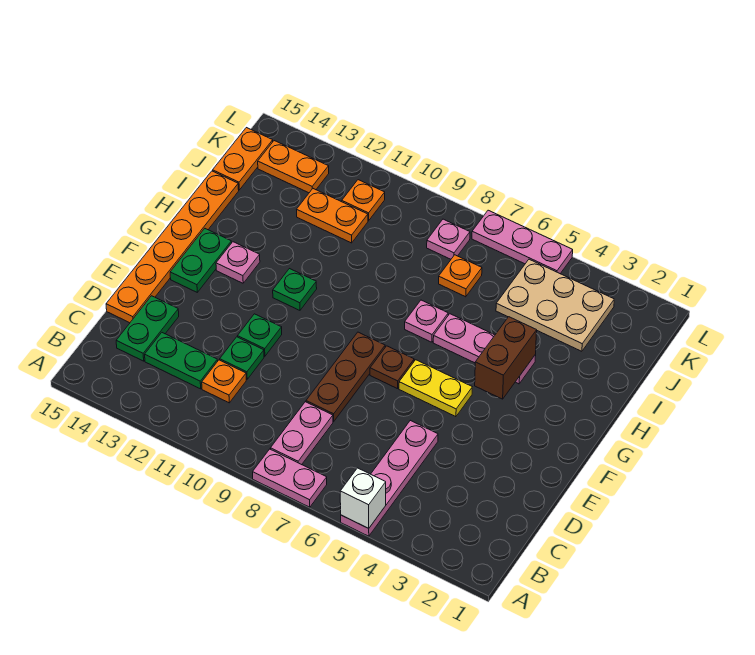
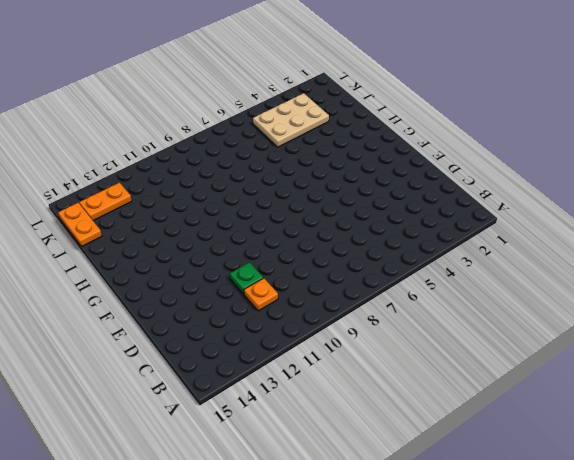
none -> pink 1x4 plate [341,420,438,536]
none -> pink 1x2 plate [253,449,327,507]
none -> pink 1x2 plate [271,402,333,465]

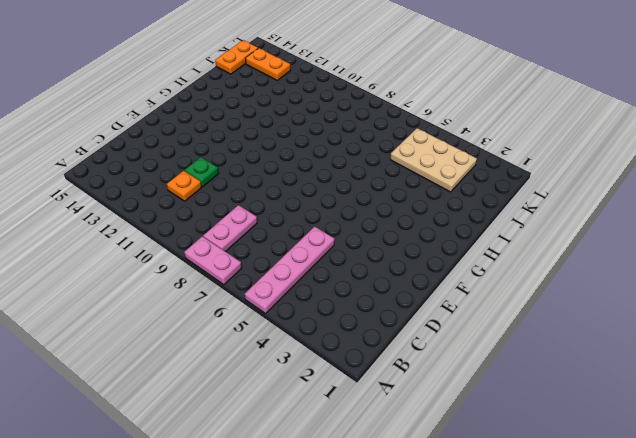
none -> green 1x2 plate [145,333,218,389]
none -> green 1x2 plate [116,296,179,361]
none -> brown 1x3 plate [306,332,385,422]

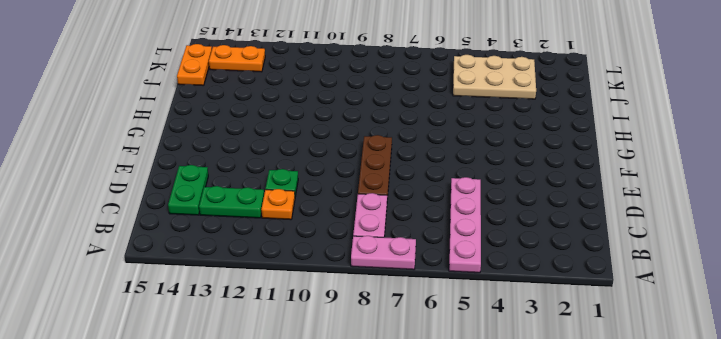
none -> orange 1x6 plate [106,171,239,323]
none -> green 1x1 plate [238,314,282,356]
none -> yellow 1x2 plate [399,360,472,417]

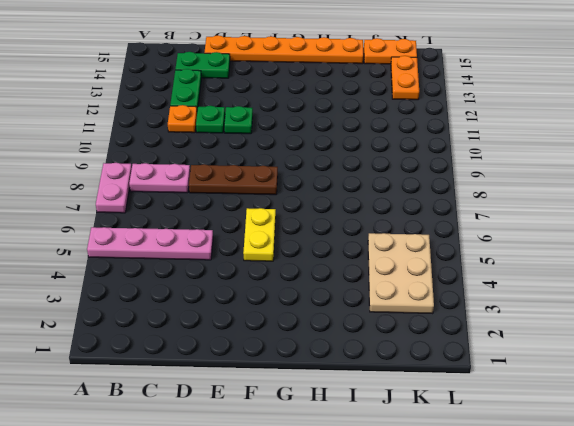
none -> brown 1x1 plate [370,346,414,389]
none -> green 1x2 plate [170,229,232,292]
none -> green 1x1 plate [273,269,317,310]

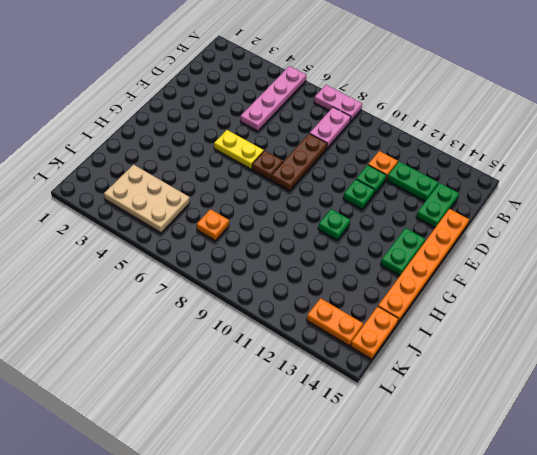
none -> pink 1x1 plate [216,242,260,283]
none -> pink 1x3 plate [433,314,536,384]
none -> pink 1x1 plate [405,300,448,342]

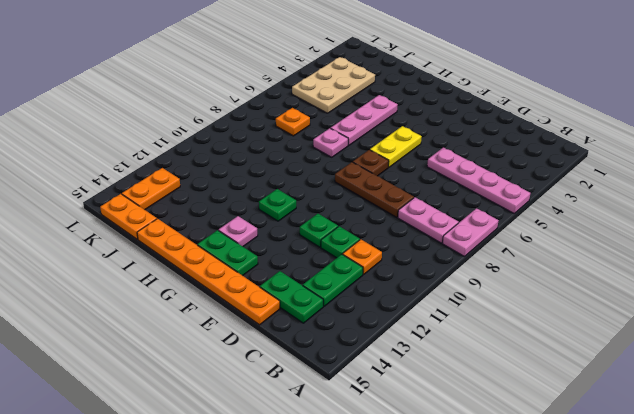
none -> orange 1x2 plate [297,189,368,243]
none -> pink 1x1 plate [427,219,470,259]
none -> orange 1x1 plate [342,180,385,221]

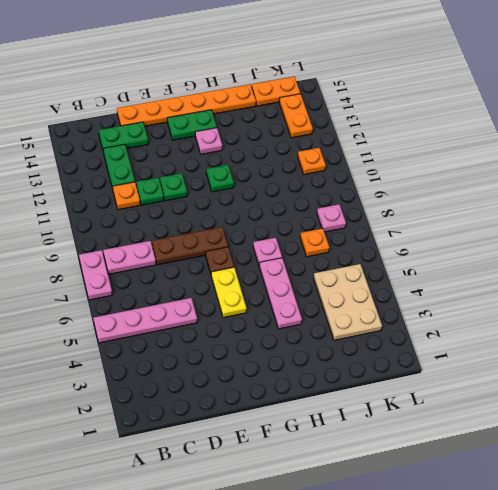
none -> orange 1x2 plate [297,189,368,243]
none -> pink 1x3 plate [472,210,573,274]
none -> white 1x1 brick [340,468,386,528]

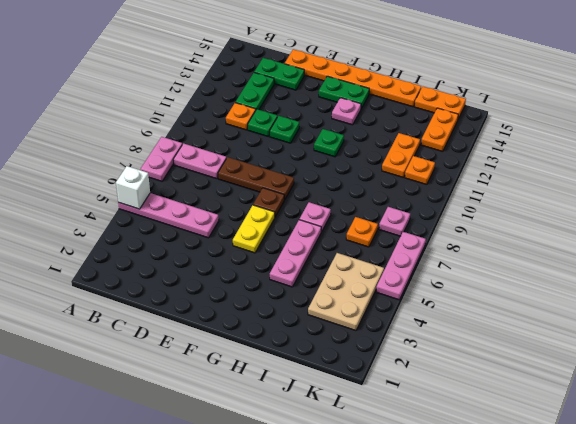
none -> brown 1x2 brick [475,317,537,399]

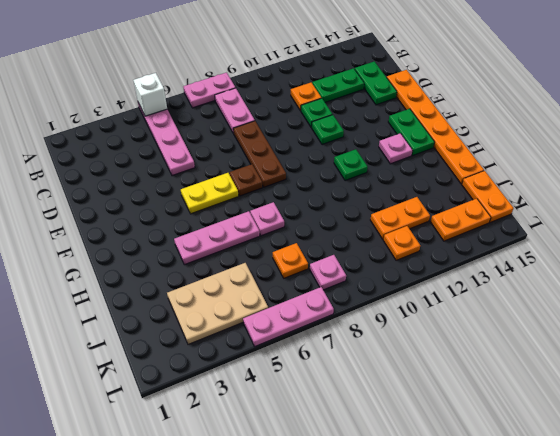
none -> brown 1x2 brick [475,317,537,399]

